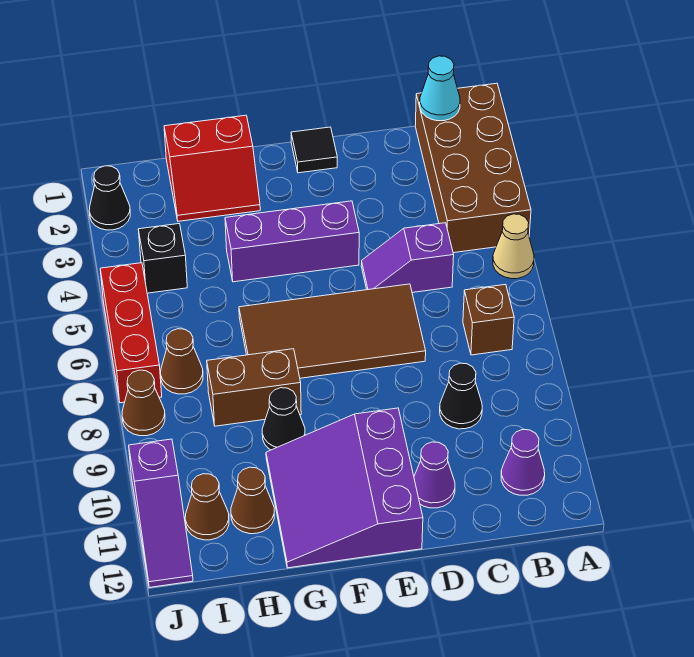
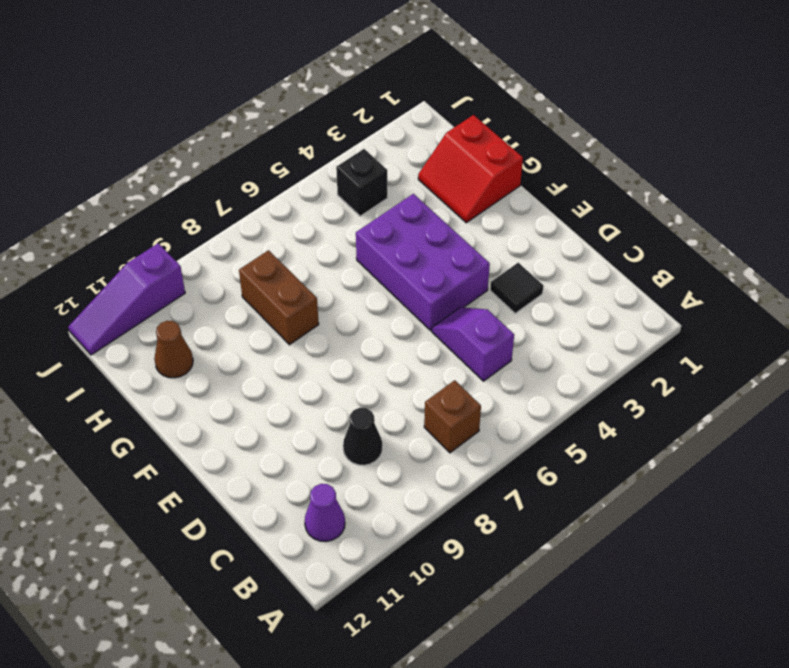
black 1x1 tile [490,263,543,313] -> black 1x1 tile moved to [291,127,337,173]
purple 2x3 brick [356,194,490,331] -> purple 1x3 brick [225,201,359,282]
none -> brown 2x4 brick [415,83,531,253]
none -> tan 1x1 cone [493,214,534,279]
none -> brown 2x4 tile [239,284,426,378]

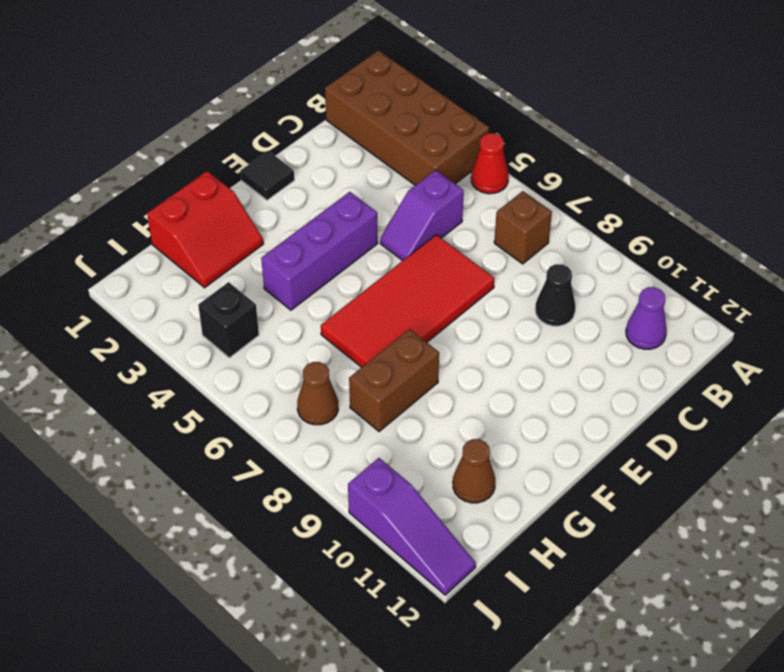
red 1x1 cone [471,133,509,194] -> tan 1x1 cone [493,214,534,279]
red 2x4 tile [321,235,495,367] -> brown 2x4 tile [239,284,426,378]
none -> purple 1x1 cone [414,442,455,508]
none -> purple 3x3 slope [266,408,423,568]
none -> black 1x1 cone [262,388,305,450]

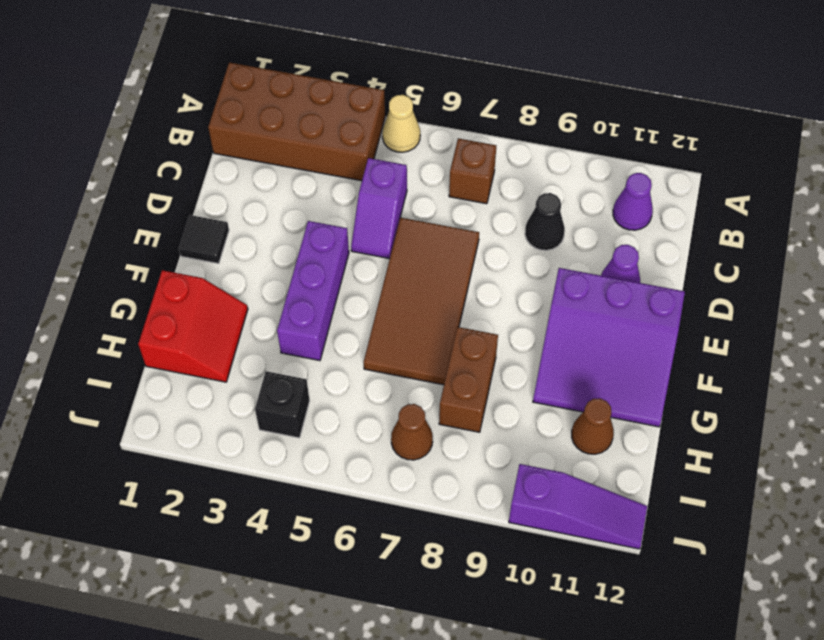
none -> black 1x1 cone [262,388,305,450]
none -> brown 1x1 cone [185,474,229,540]
none -> black 1x1 cone [89,166,130,230]

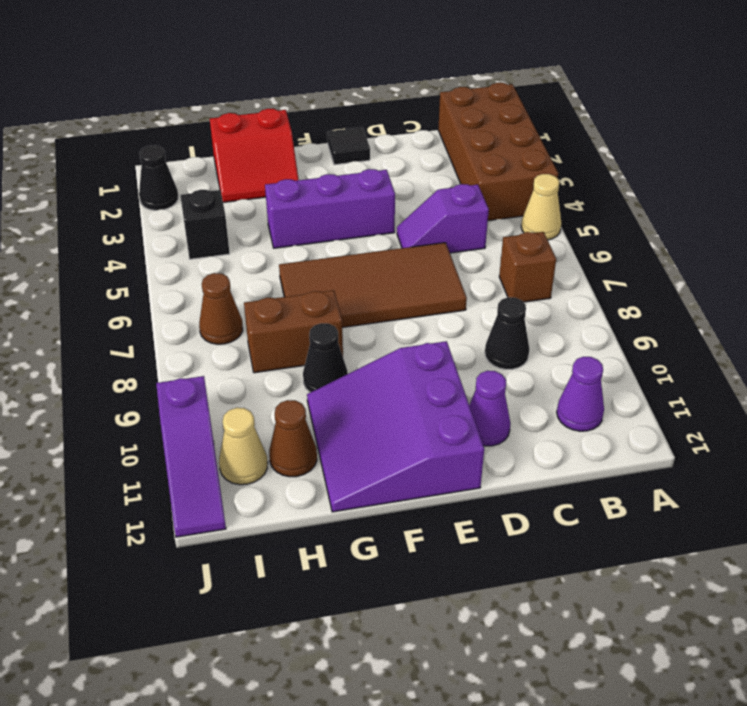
tan 1x1 cone [219,408,268,485] -> brown 1x1 cone [185,474,229,540]
none -> red 1x3 brick [100,263,162,403]
none -> brown 1x1 cone [122,370,165,436]
none -> cyan 1x1 cone [420,56,460,121]

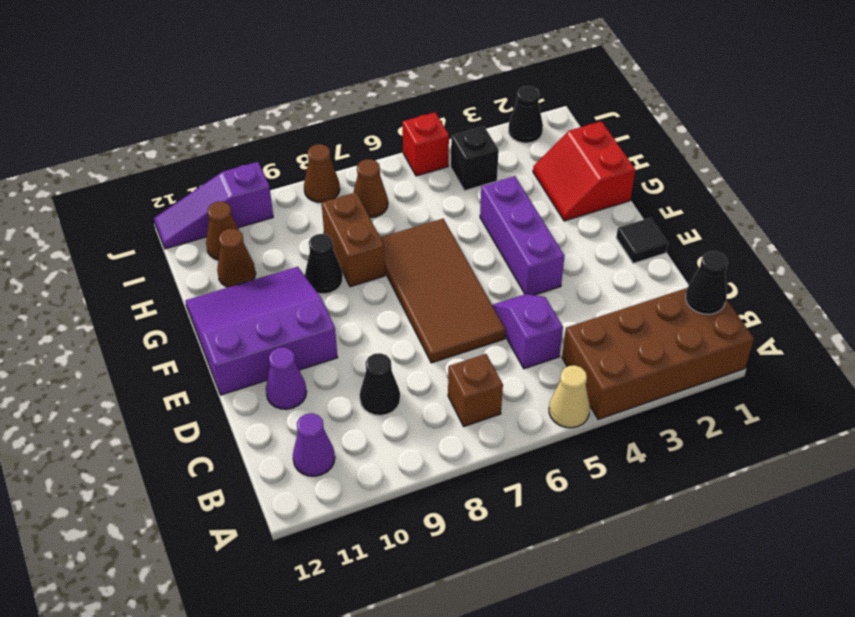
black 1x1 cone [686,251,728,314] -> cyan 1x1 cone [420,56,460,121]
red 1x1 brick [403,112,449,176] -> red 1x3 brick [100,263,162,403]

